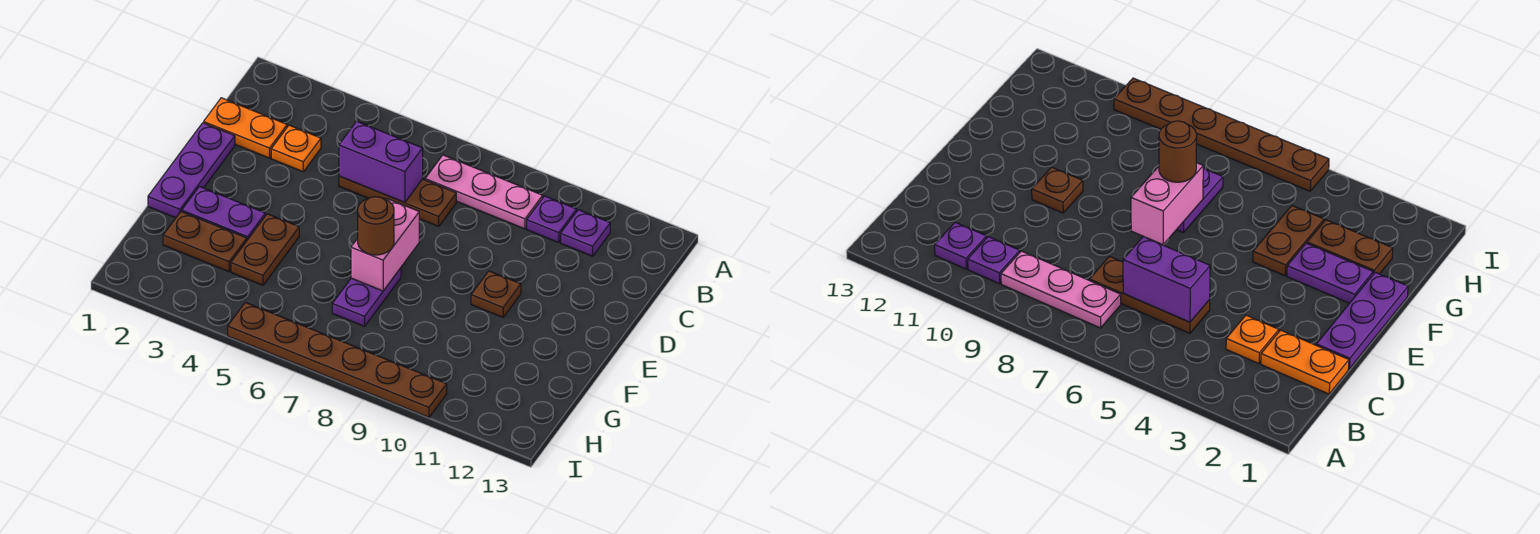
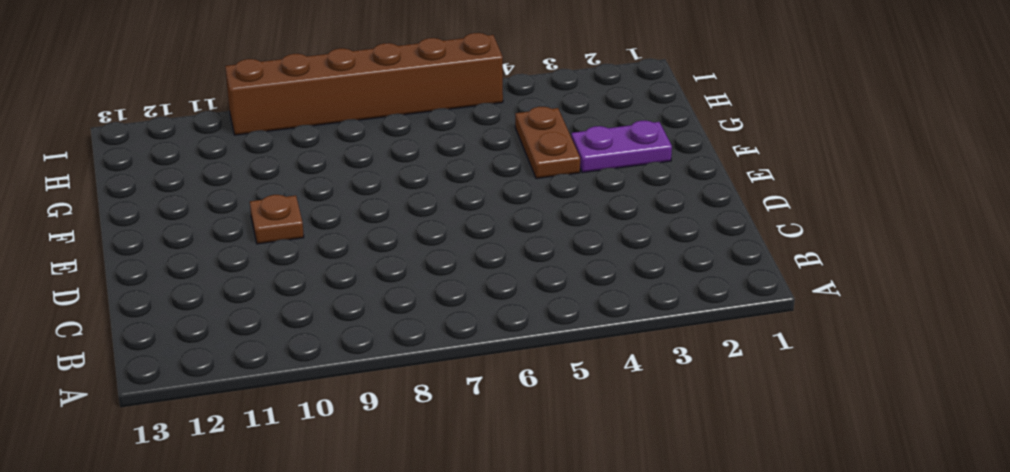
brown 1x6 brick [225,33,503,135] -> brown 1x6 plate [228,302,447,417]
none -> pink 1x3 plate [425,155,543,229]
none -> purple 1x1 plate [527,196,577,243]
none -> purple 1x1 plate [561,210,610,256]

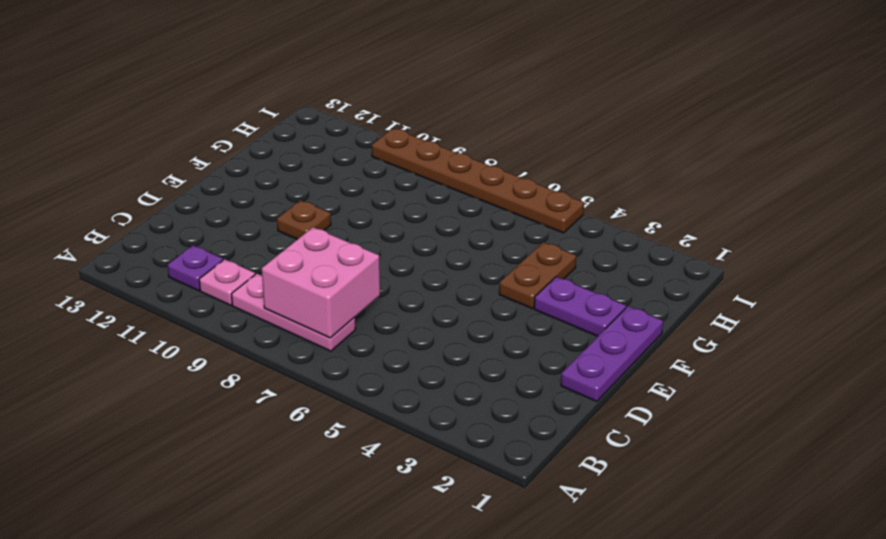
pink 2x2 brick [262,227,380,338] -> none
pink 1x1 plate [199,259,255,305] -> purple 1x1 plate [527,196,577,243]
none -> orange 1x2 plate [204,98,287,158]
none -> orange 1x1 plate [271,125,321,172]
none -> brown 1x3 plate [339,176,456,226]

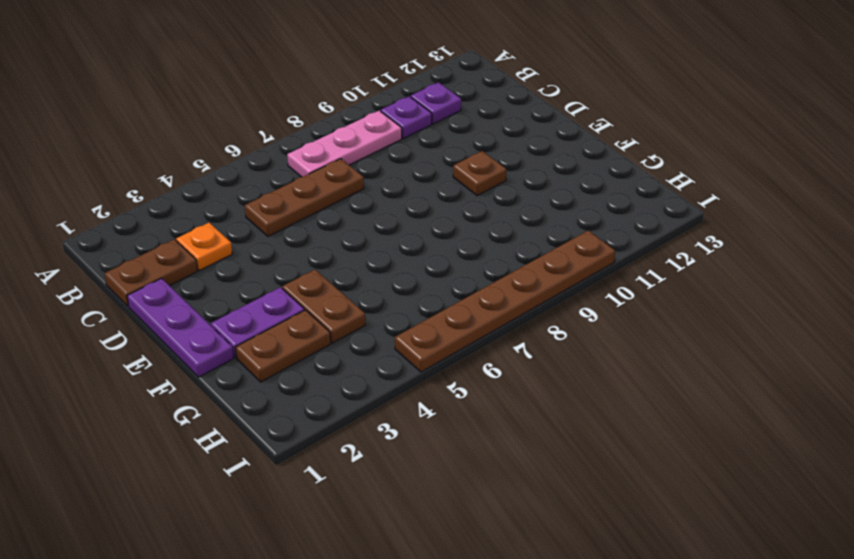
brown 1x2 plate [105,239,198,306] -> orange 1x2 plate [204,98,287,158]
none -> purple 1x2 plate [332,268,401,326]
none -> purple 1x2 brick [339,121,423,203]
none -> pink 1x2 brick [351,199,419,291]

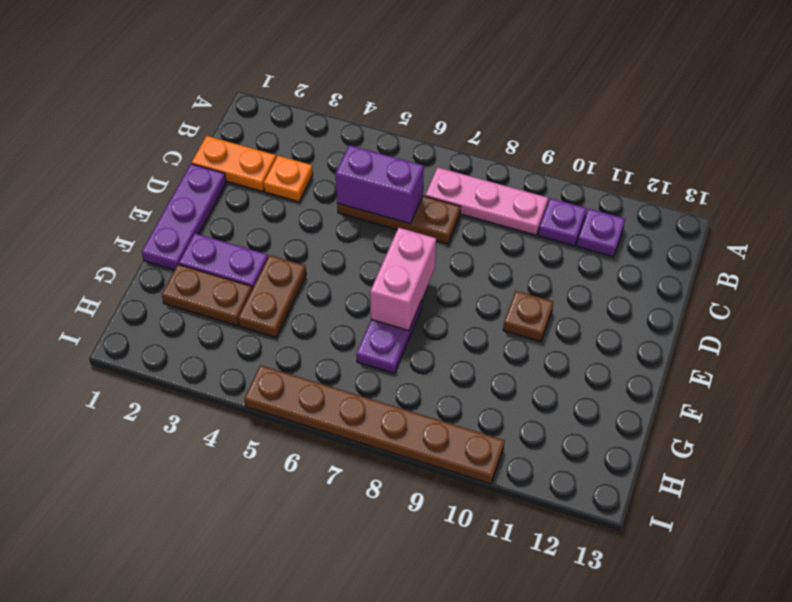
none -> brown 1x1 round brick [358,197,394,255]

